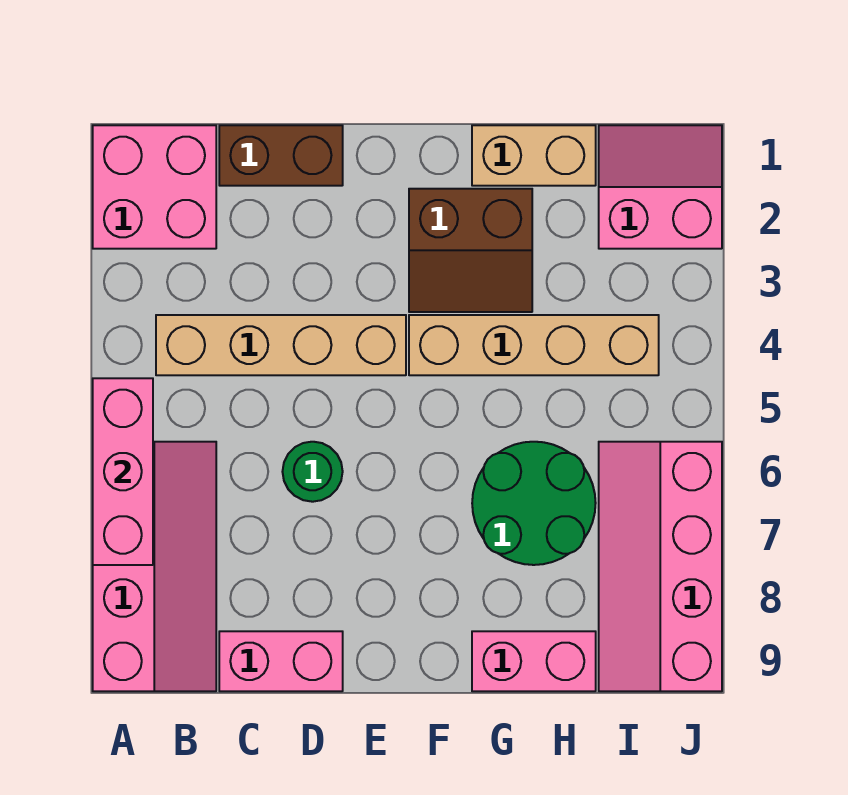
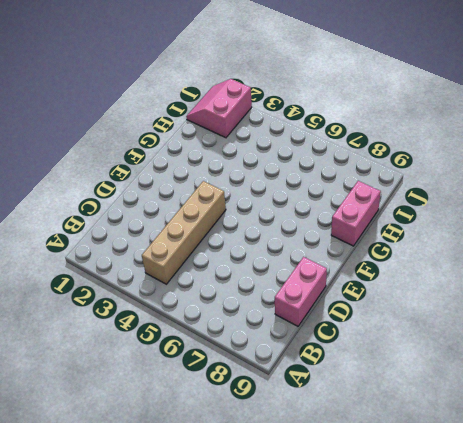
none -> pink 2x2 brick [93,125,216,249]
none -> pink 2x4 slope [93,442,216,691]
none -> brown 1x2 brick [219,125,343,186]

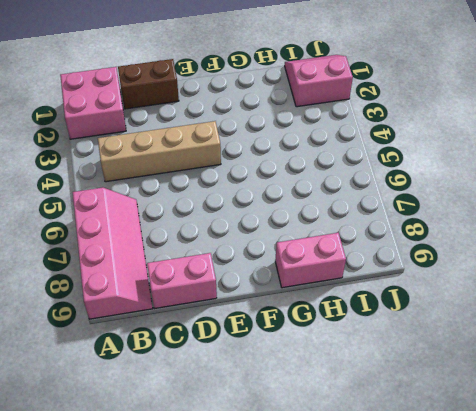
none -> green 1x1 round brick [282,442,343,502]
none -> brown 2x2 slope [409,189,532,312]
none -> tan 1x4 brick [409,315,659,375]

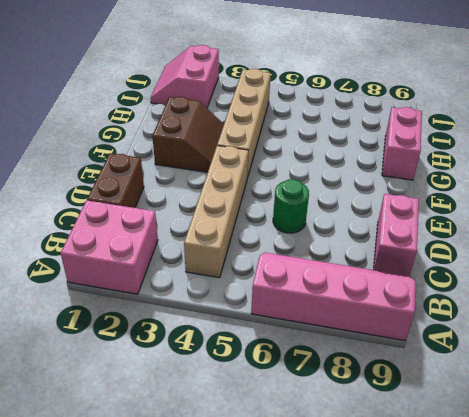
none -> tan 1x2 brick [472,125,596,186]
none -> green 2x2 round brick [472,442,596,565]
none -> pink 2x4 slope [599,442,722,691]

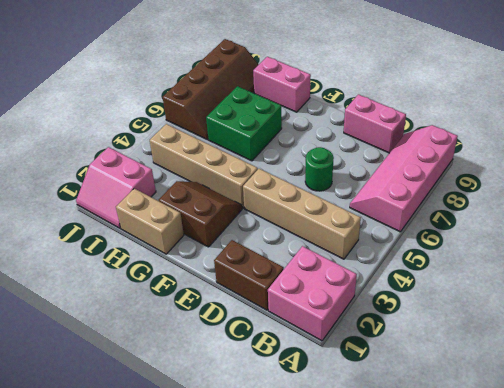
green 2x2 brick [206,86,282,161] -> green 2x2 round brick [472,442,596,565]
brown 2x4 slope [163,39,259,139] -> pink 2x4 slope [599,442,722,691]
none -> pink 1x3 brick [93,378,153,565]

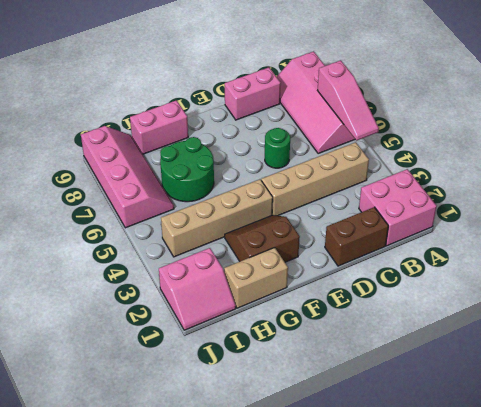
pink 1x3 slope [318,60,379,141] -> pink 1x3 brick [93,378,153,565]

